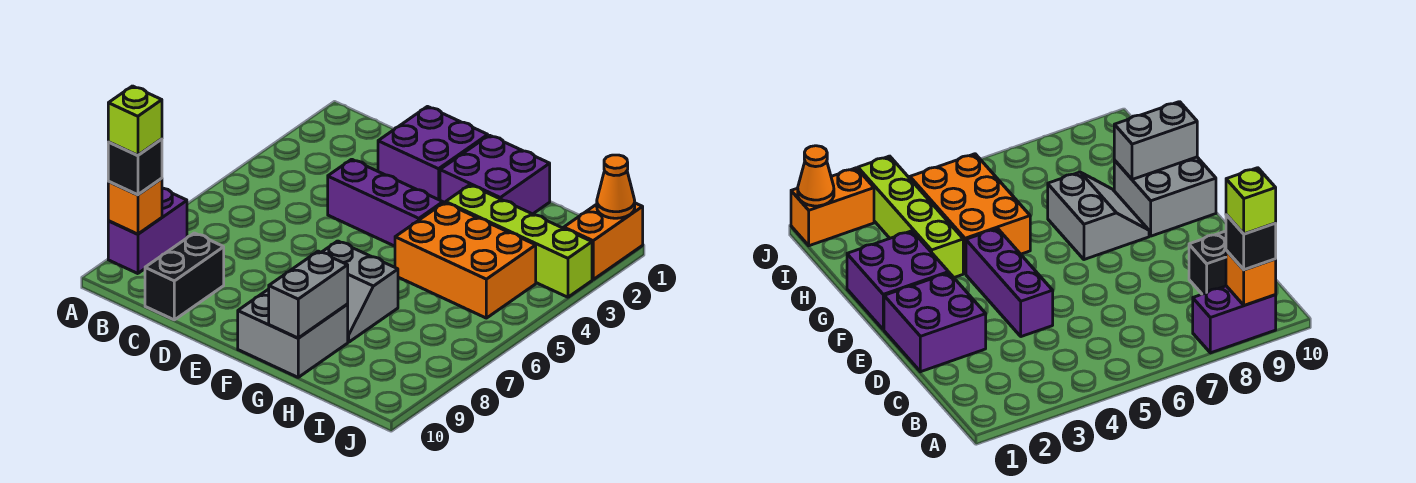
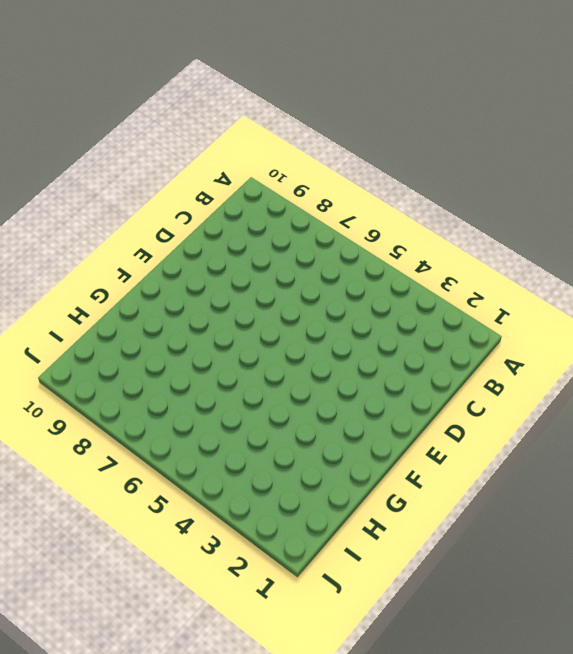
none -> purple 1x2 brick [108,188,187,274]
none -> black 1x2 brick [145,233,224,320]
none -> purple 2x2 brick [378,107,488,200]

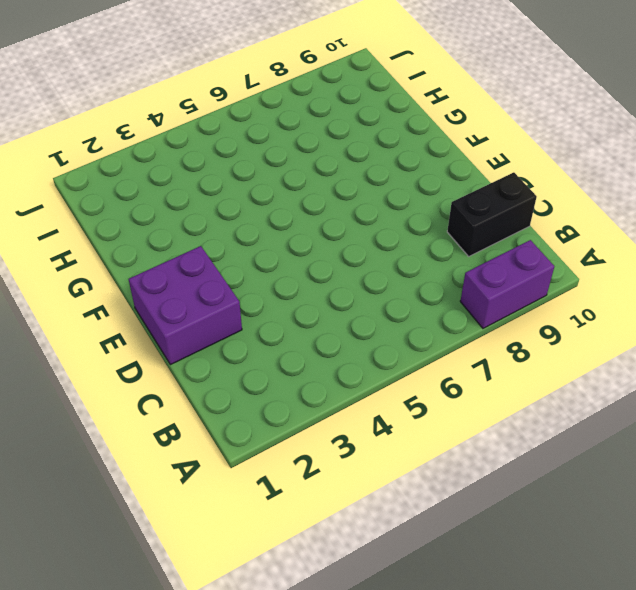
none -> purple 1x3 brick [328,159,443,246]
none -> purple 2x2 brick [440,135,550,214]
none -> grey 2x2 slope [321,241,398,342]

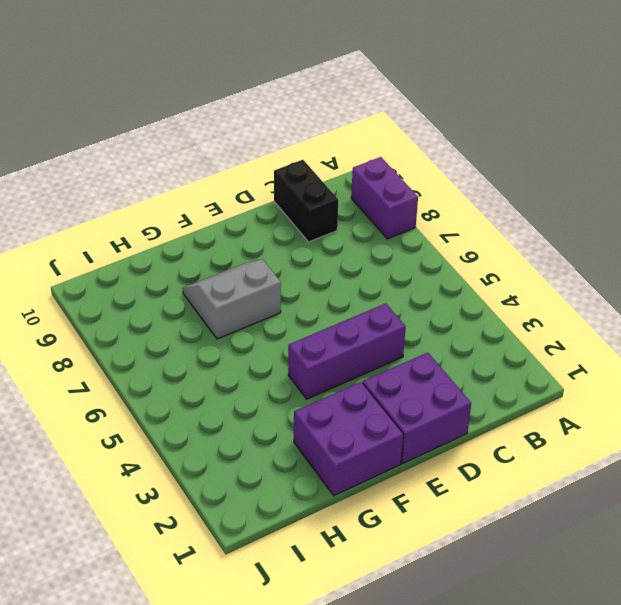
none -> grey 2x2 brick [238,289,348,377]
none -> lime 1x4 brick [446,185,592,297]
none -> orange 2x3 brick [395,203,536,318]

